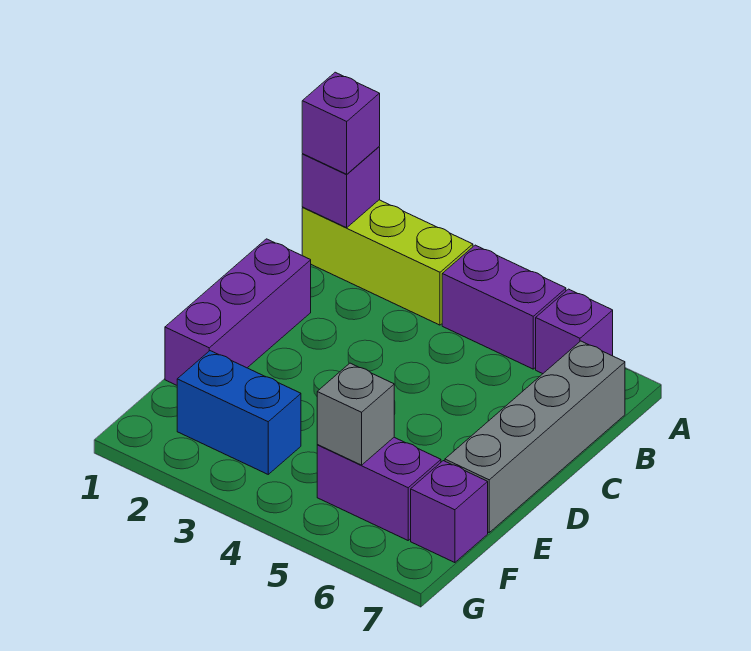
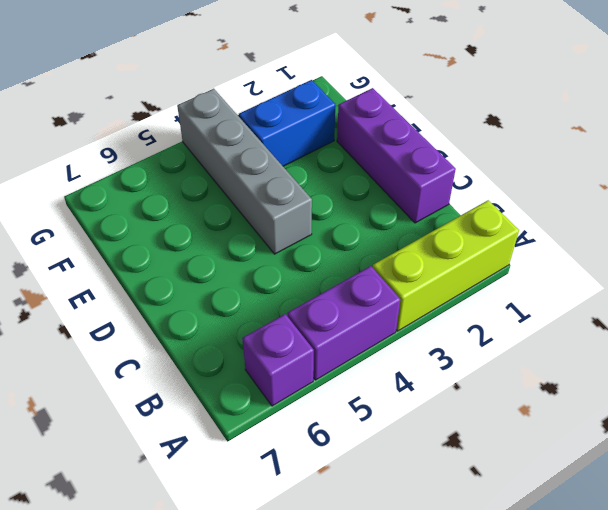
grey 1x4 brick [177,89,312,254] -> grey 1x4 brick moved to [445,341,625,532]
none -> purple 1x2 brick [317,437,441,540]
none -> purple 1x1 brick [411,461,488,563]

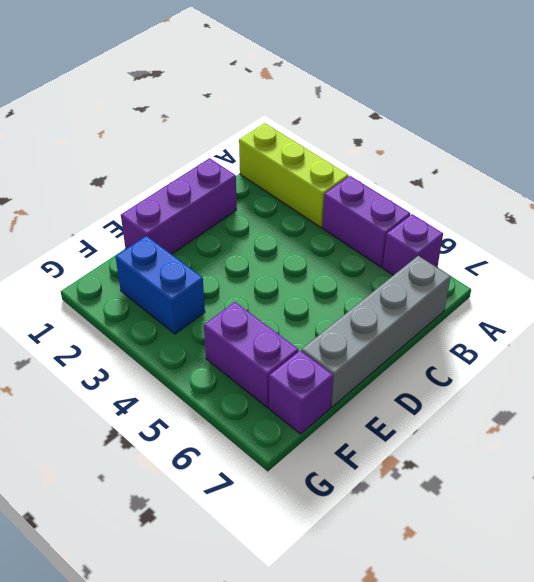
none -> purple 1x1 brick [302,147,380,228]
none -> grey 1x1 brick [317,363,394,465]

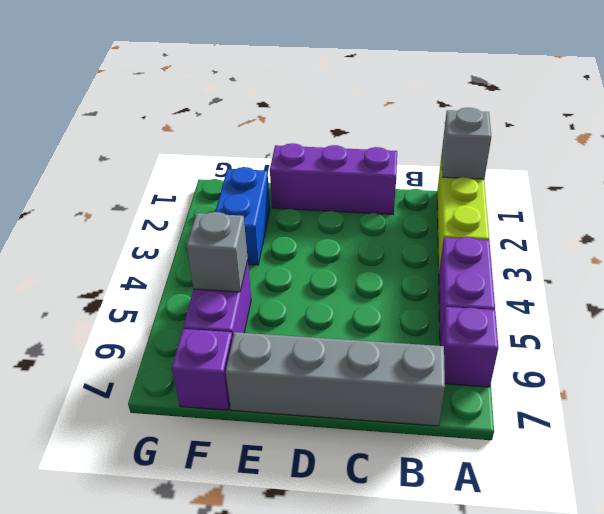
grey 1x1 brick [442,108,491,179] -> purple 1x1 brick [302,147,380,228]
none -> purple 1x1 brick [302,72,380,174]

